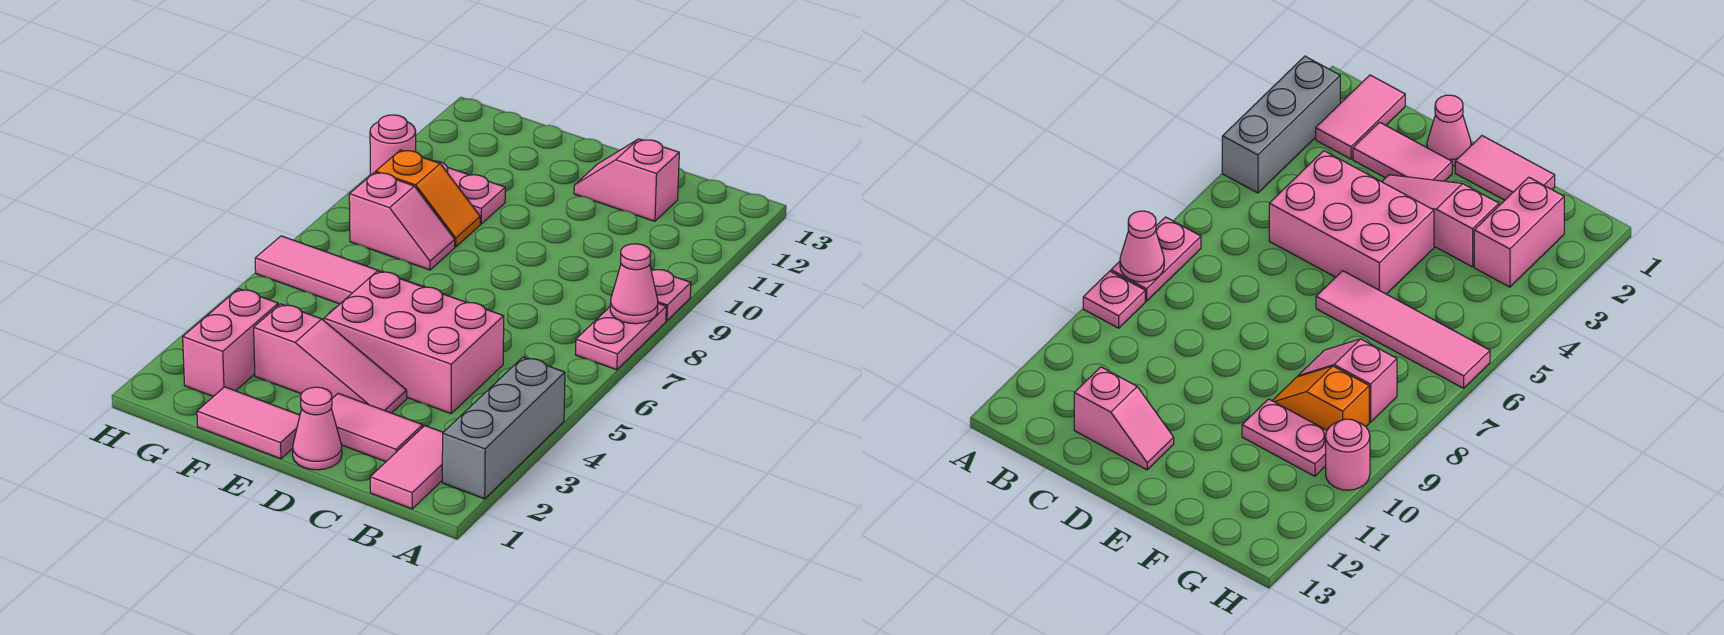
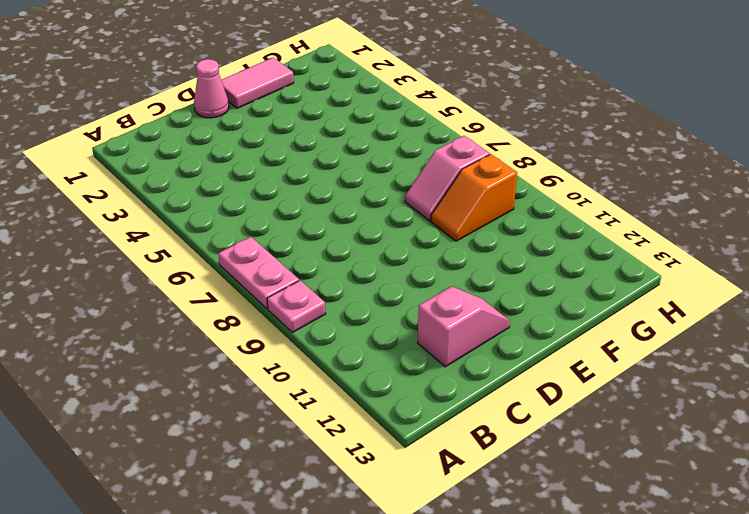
none -> grey 1x3 brick [442,357,565,499]
none -> pink 1x2 tile [370,426,443,509]
none -> pink 1x2 tile [331,393,423,462]

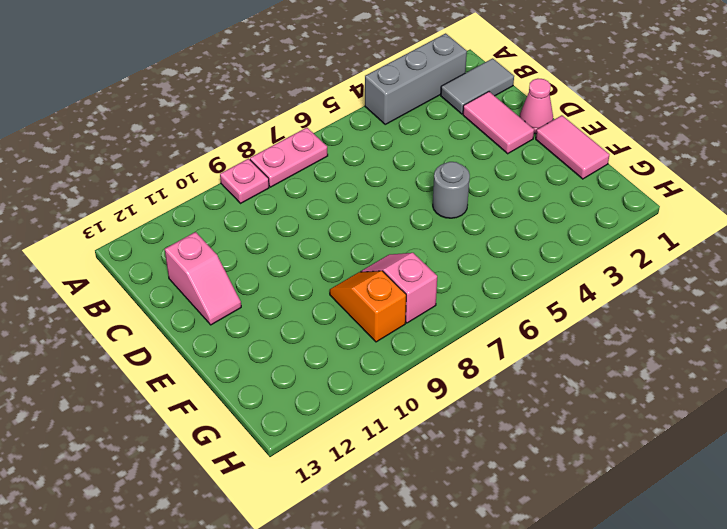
grey 1x2 tile [441,58,514,114] -> pink 1x2 tile [370,426,443,509]
grey 1x1 round brick [433,162,470,218] -> pink 2x3 brick [324,271,504,414]
none -> pink 1x3 slope [254,304,407,413]
none -> pink 1x4 tile [255,236,443,304]
none -> pink 1x2 plate [434,161,505,224]

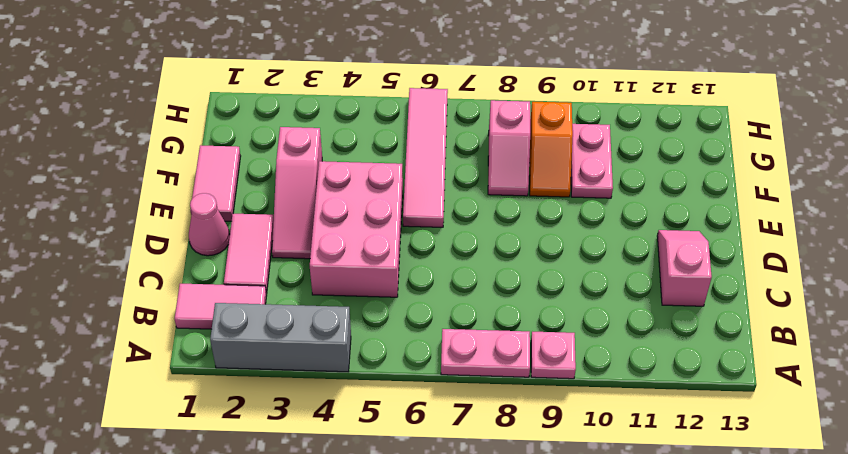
none -> pink 1x2 brick [183,289,278,397]
none -> pink 1x1 round brick [370,115,416,176]
none -> pink 1x1 cone [610,244,658,324]

